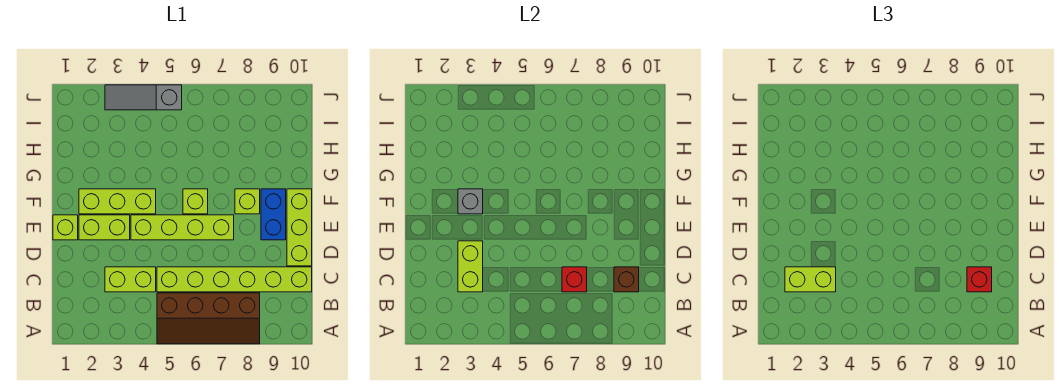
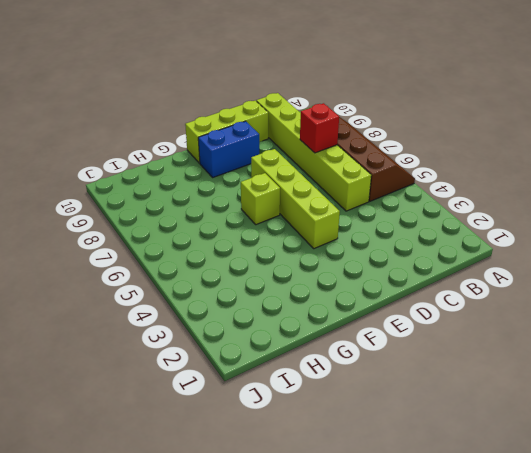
none -> lime 1x2 brick [105,267,156,292]
none -> lime 1x1 brick [53,215,78,240]
none -> lime 1x2 brick [79,215,130,240]

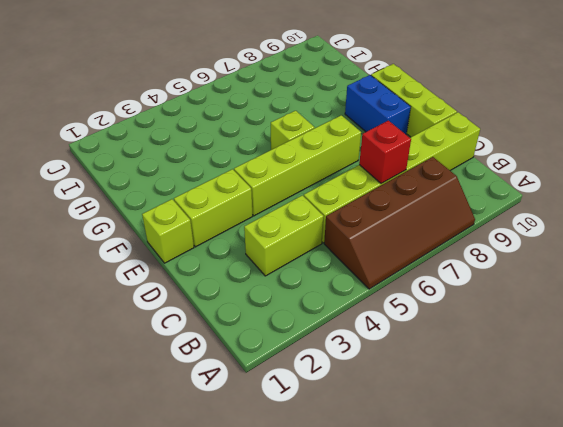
none -> lime 1x3 brick [79,189,156,214]
none -> lime 1x1 brick [235,189,260,214]
none -> grey 1x3 slope [105,85,182,110]

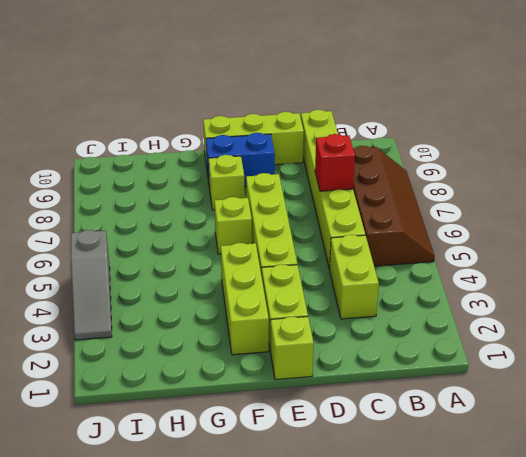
none -> lime 1x2 brick [458,241,483,292]
none -> brown 1x1 brick [614,267,639,292]
none -> grey 1x1 brick [458,189,483,214]

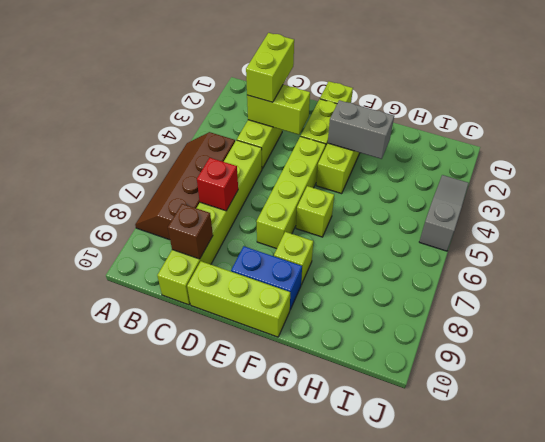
grey 1x2 brick [328,100,394,159] -> grey 1x1 brick [458,189,483,214]
none -> red 1x1 brick [967,267,992,292]

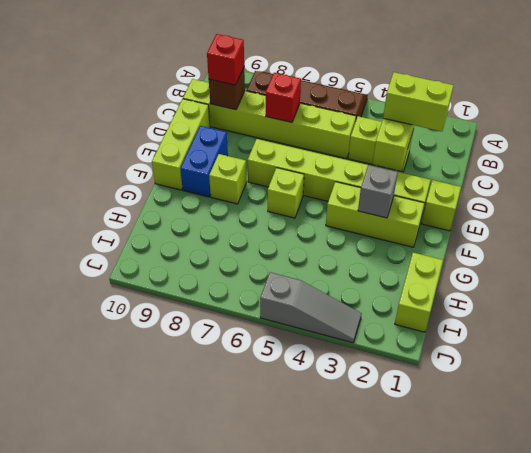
lime 1x2 brick [395,253,443,332] -> none

